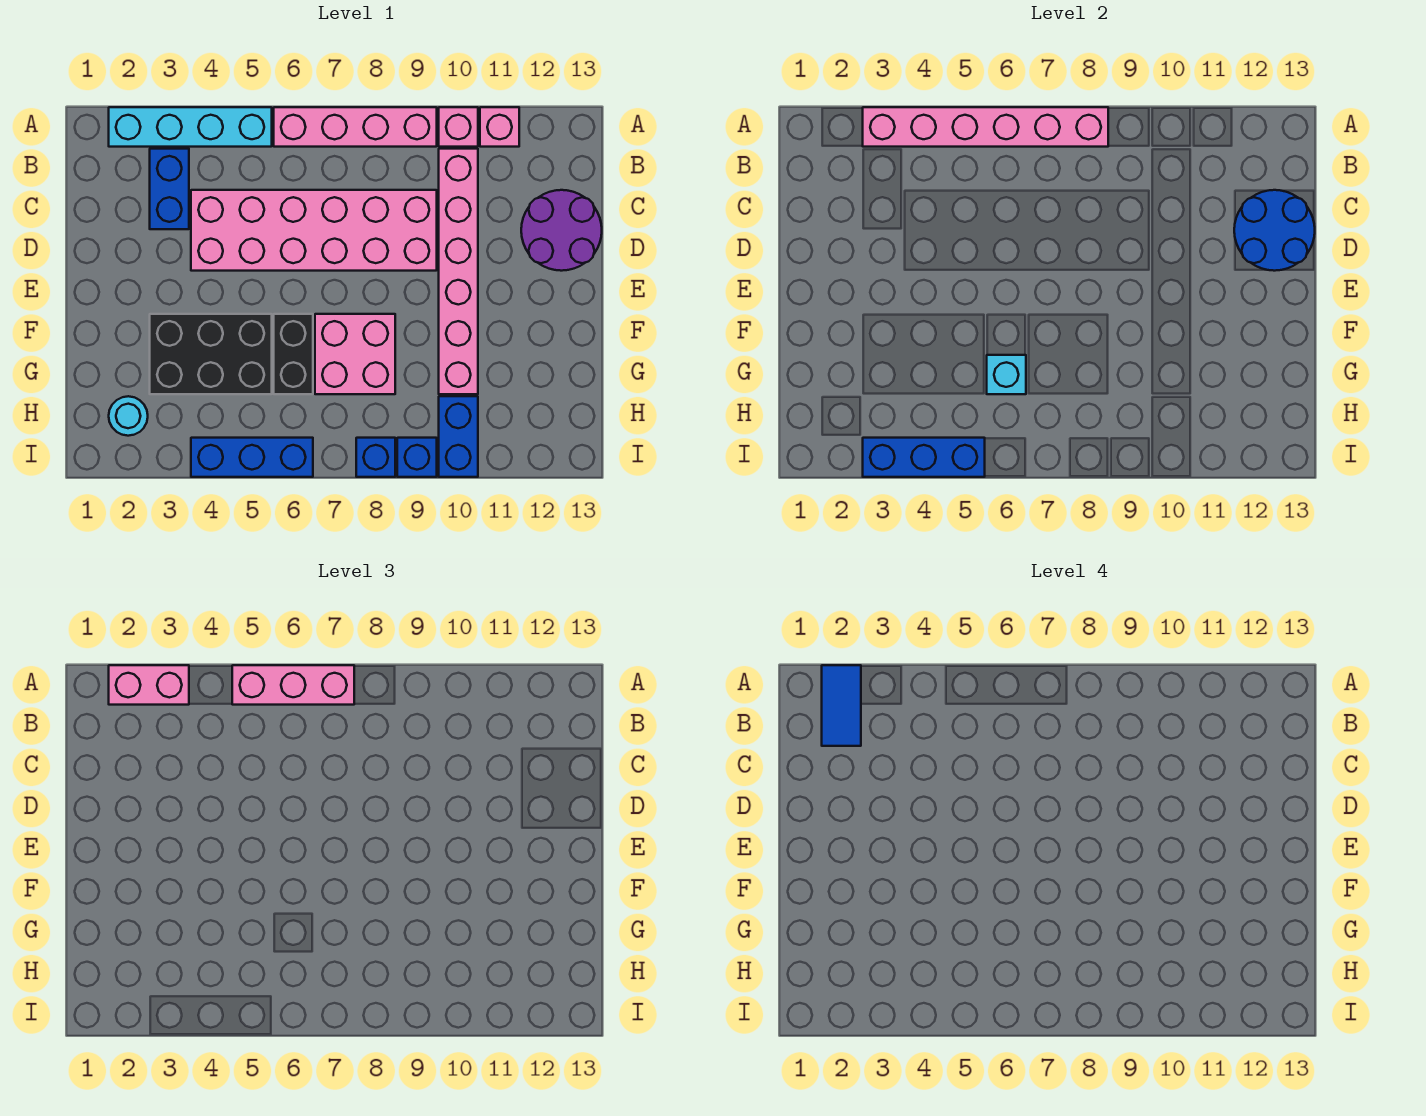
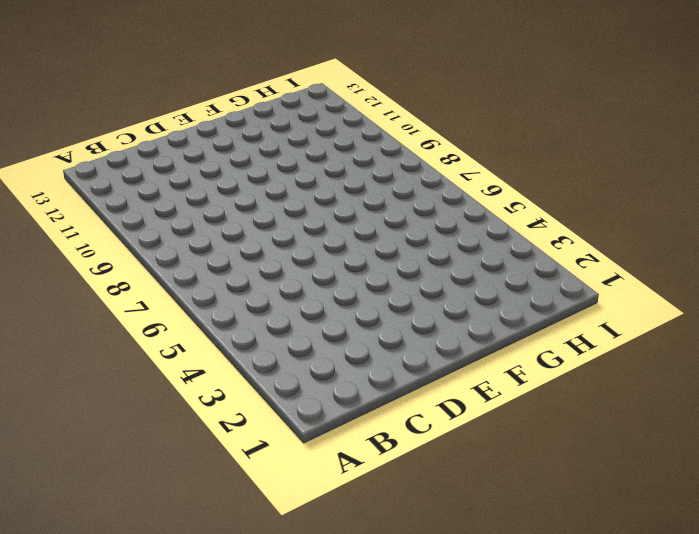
none -> cyan 1x4 brick [109,107,272,147]
none -> pink 1x4 brick [274,107,437,147]
none -> pink 1x1 brick [439,107,478,147]

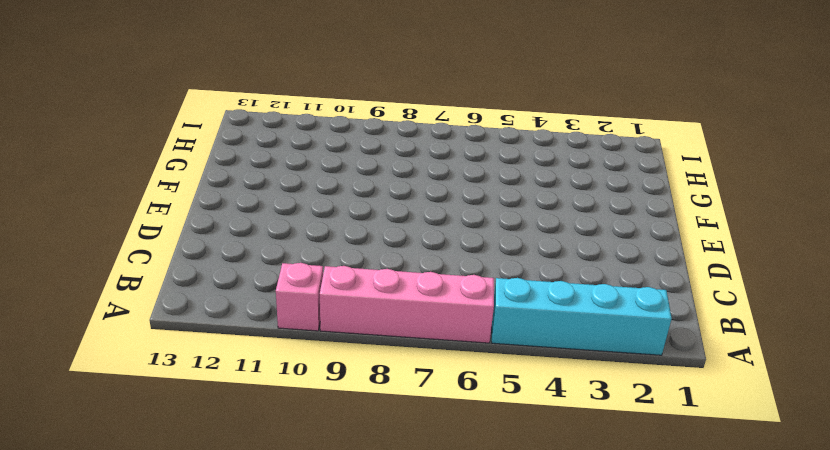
none -> pink 1x1 brick [480,107,519,147]
none -> blue 1x2 brick [150,149,189,229]
none -> pink 1x6 brick [439,149,478,394]

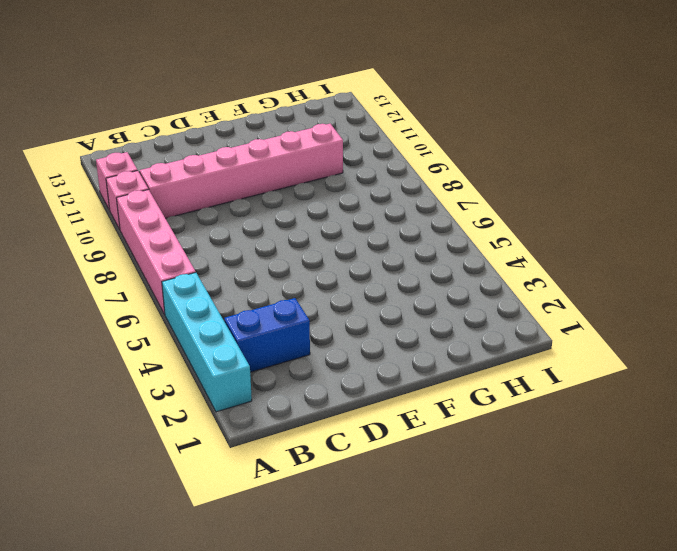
none -> pink 2x6 brick [191,190,437,271]
none -> purple 2x2 round brick [521,190,602,271]
none -> black 2x3 brick [150,314,272,394]

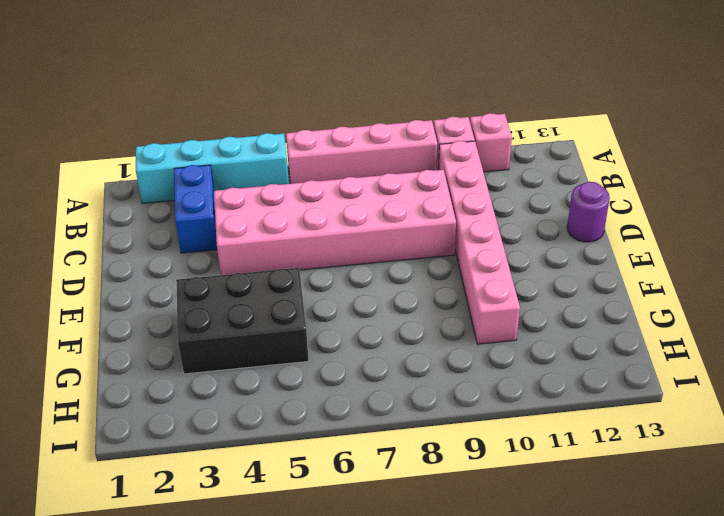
purple 1x1 round brick [567,182,610,242] -> purple 2x2 round brick [521,190,602,271]
none -> black 1x2 brick [274,314,313,394]
none -> pink 2x2 brick [315,314,395,394]
none -> cyan 1x1 round brick [109,396,148,436]

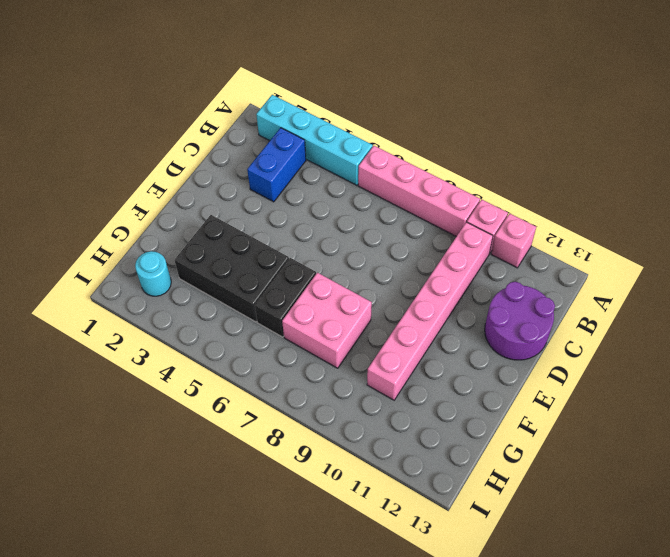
none -> pink 2x6 brick [191,190,437,271]
none -> blue 1x2 brick [439,396,478,477]
none -> blue 1x3 brick [191,438,313,477]

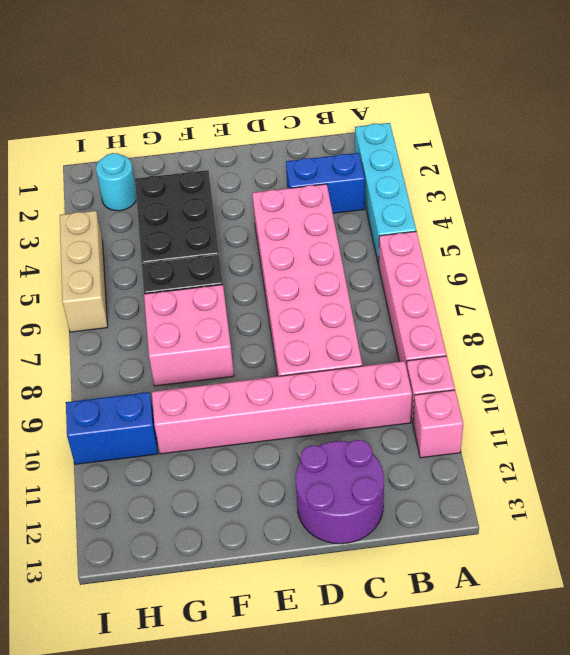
tan 1x3 brick [60,211,108,332] -> blue 1x3 brick [191,438,313,477]
none -> blue 1x1 brick [356,438,395,477]
none -> blue 1x1 brick [397,438,437,477]
none -> pink 1x6 brick [863,107,1108,147]

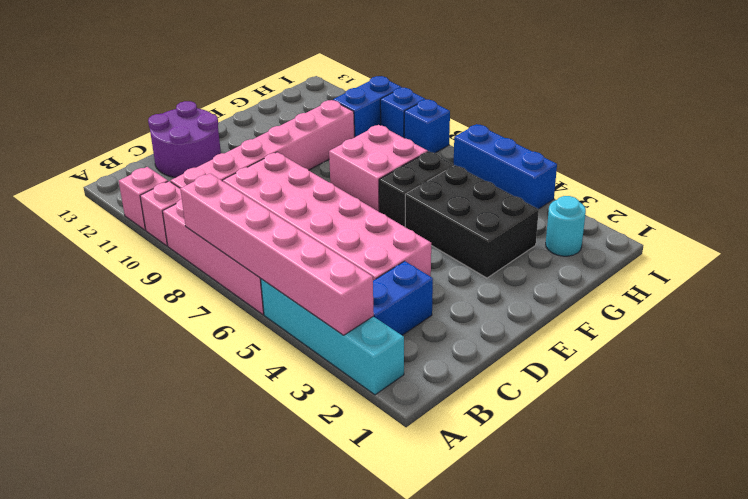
none -> blue 2x2 round brick [1234,190,1315,271]
none -> cyan 1x1 brick [987,355,1026,394]
none -> blue 1x3 brick [863,438,985,477]

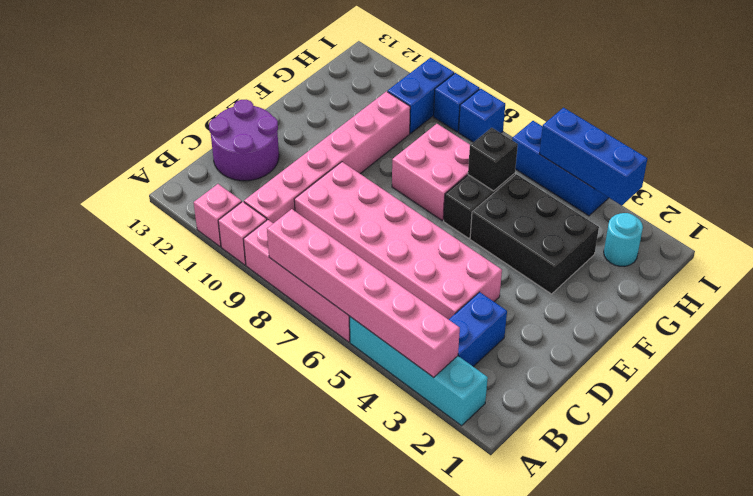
black 1x1 brick [468,128,518,191] -> cyan 1x1 brick [987,355,1026,394]
none -> blue 2x2 round brick [1234,190,1315,271]
none -> pink 1x2 brick [109,665,189,705]
none -> pink 1x3 brick [232,665,354,705]

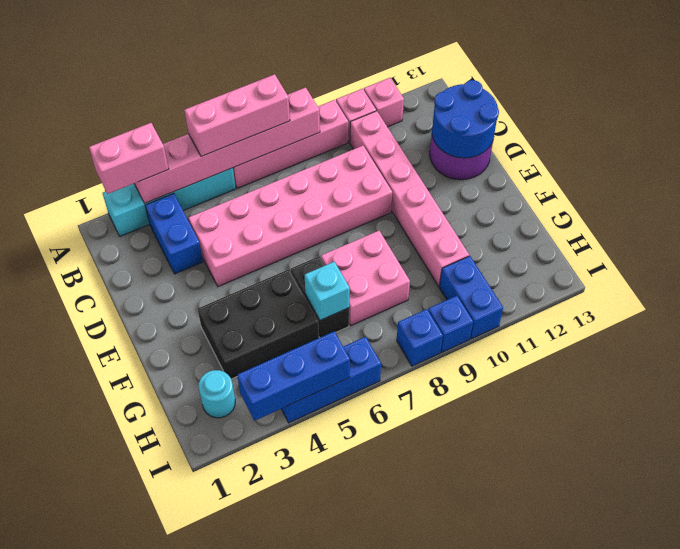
none -> blue 1x2 tile [822,665,861,746]

